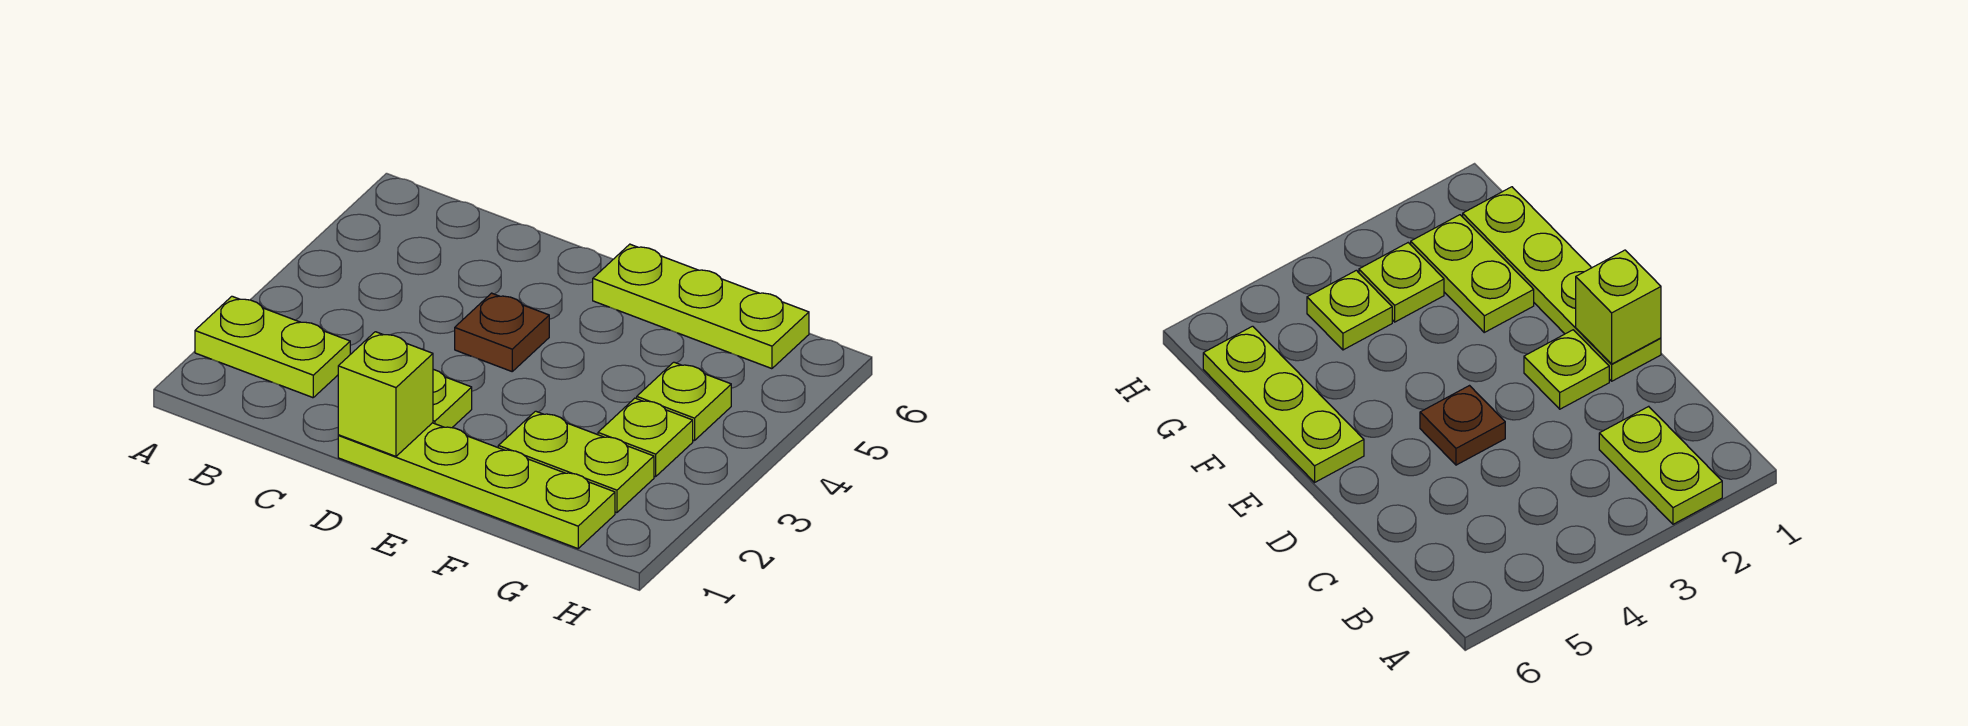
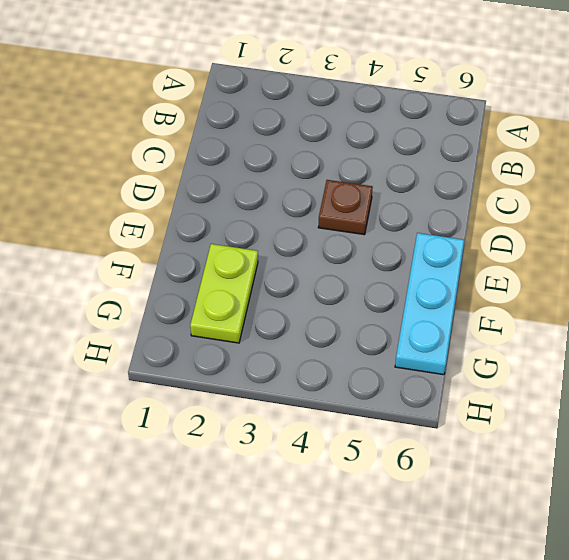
cyan 1x3 plate [395,233,464,375] -> lime 1x3 plate [593,244,809,369]
none -> lime 1x2 plate [195,296,350,398]
none -> lime 1x4 plate [338,423,615,549]

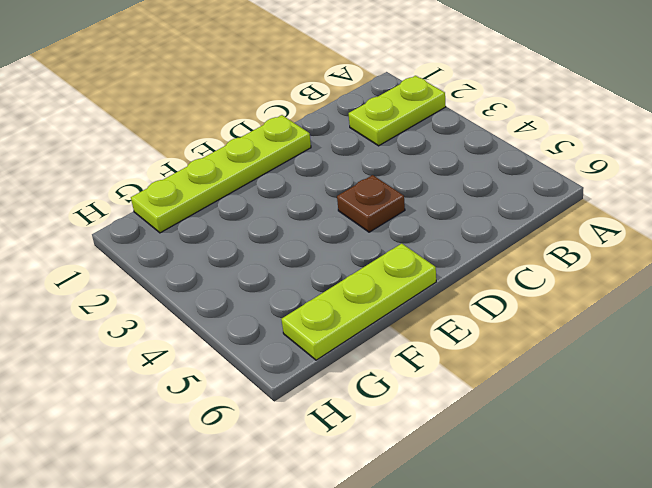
none -> lime 1x1 plate [433,369,472,428]
none -> lime 1x2 plate [498,411,654,513]

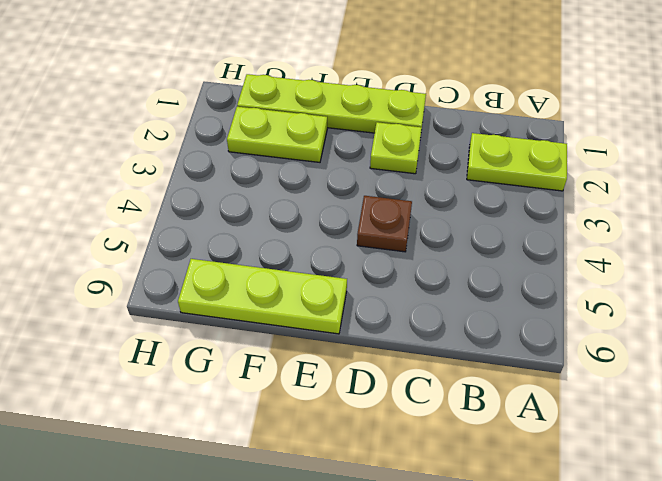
none -> lime 1x1 plate [598,398,693,477]
none -> lime 1x1 plate [637,362,731,441]

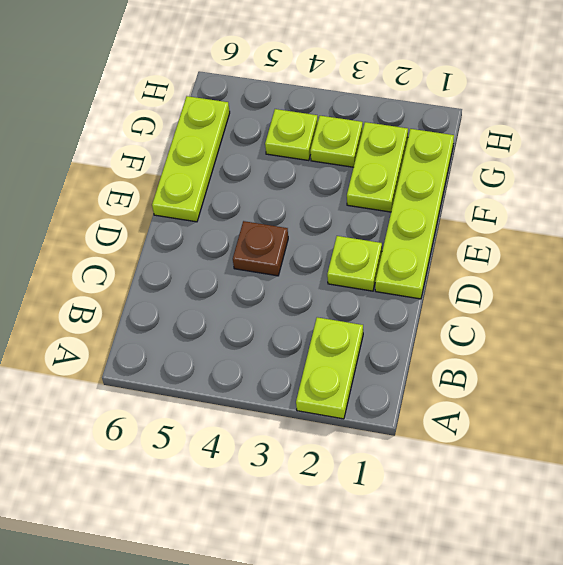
none -> lime 1x1 brick [338,332,433,456]

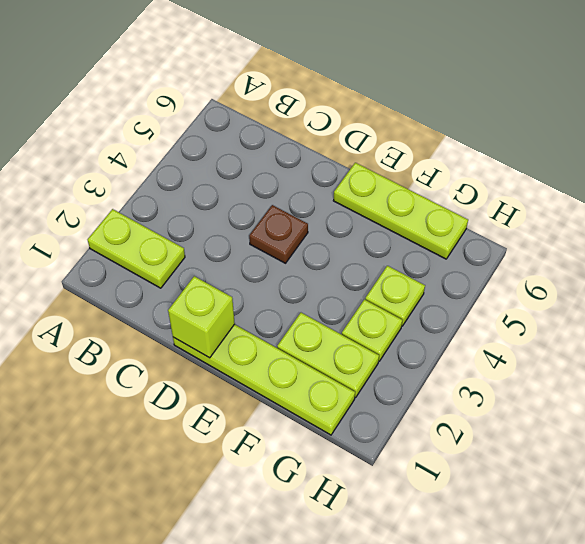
none -> lime 1x1 plate [433,369,472,428]

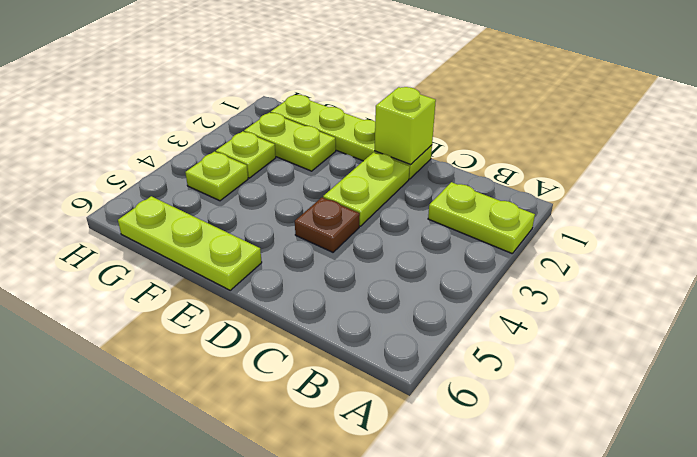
lime 1x2 plate [323,152,410,226] -> lime 1x1 plate [433,369,472,428]

